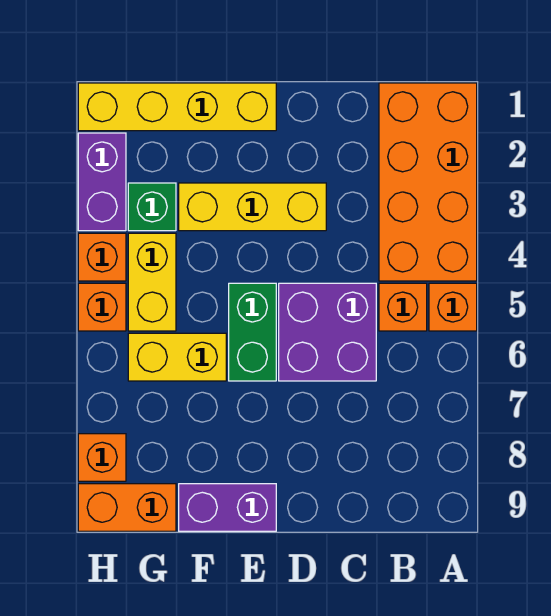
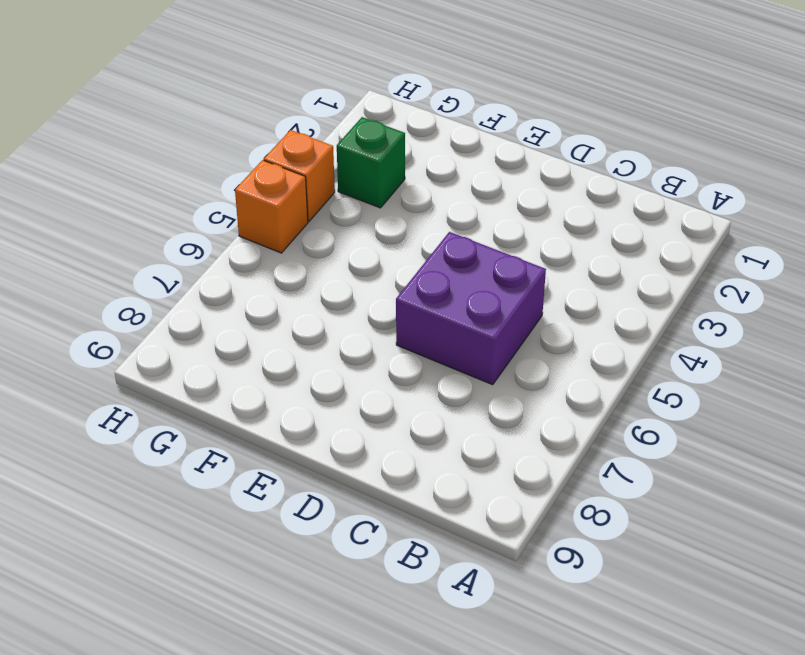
none -> orange 2x4 brick [379,83,477,281]
none -> orange 1x1 brick [429,283,477,331]
none -> orange 1x1 brick [379,283,427,331]

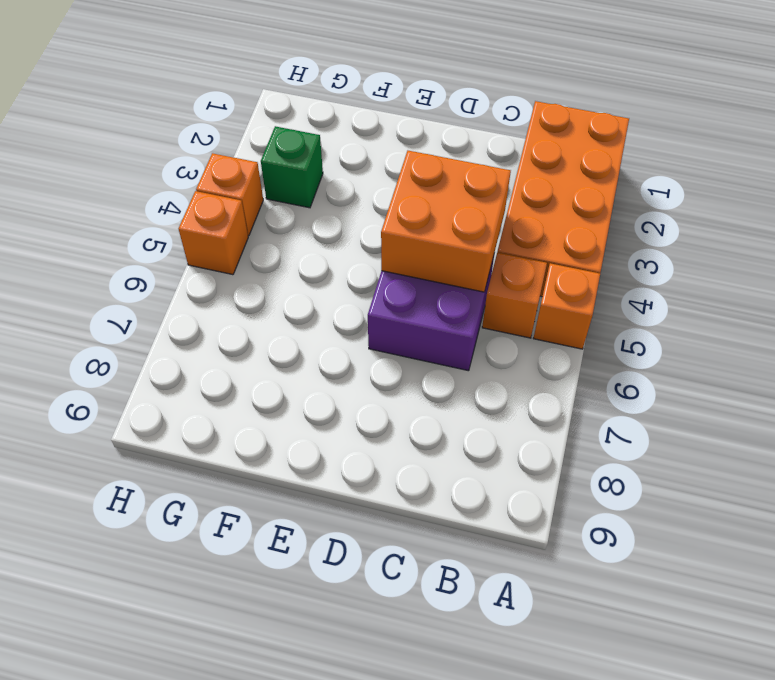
orange 2x2 brick [381,151,511,292] -> none
none -> yellow 1x3 brick [179,183,326,231]
none -> yellow 1x4 brick [78,83,276,131]
none -> green 1x2 brick [229,283,276,381]

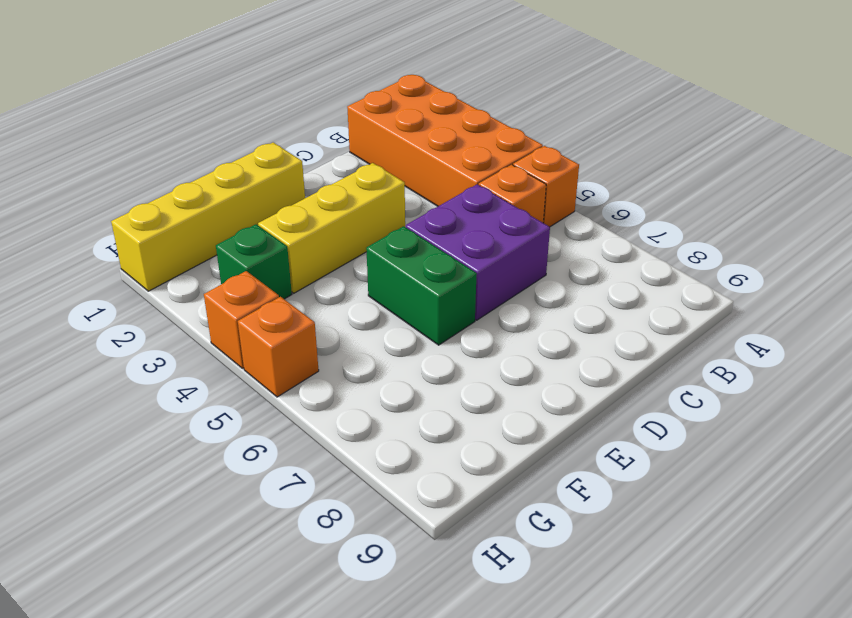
none -> purple 1x2 brick [179,484,276,531]
none -> yellow 1x2 brick [128,333,226,381]
none -> yellow 1x2 brick [128,233,176,331]

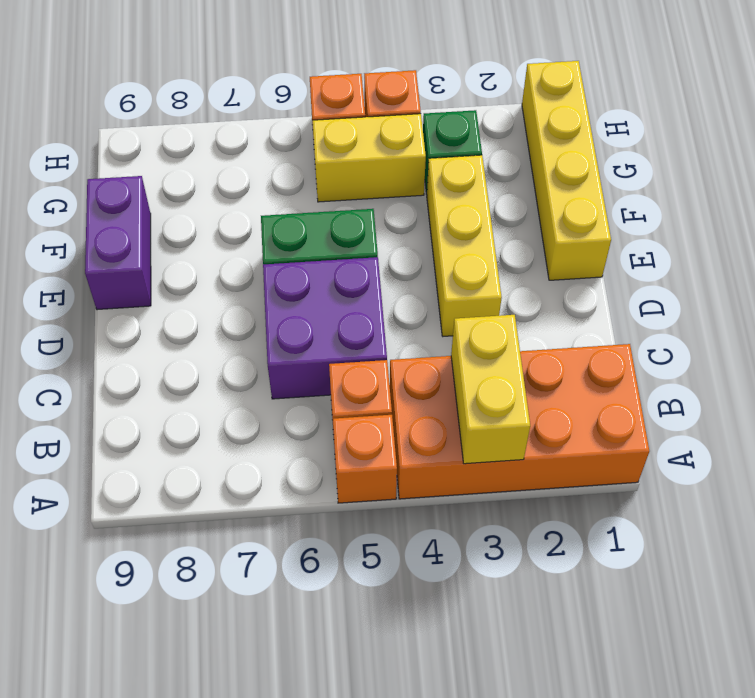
yellow 1x2 brick [451,315,530,464] -> yellow 1x2 brick moved to [128,333,226,381]
none -> orange 1x2 brick [78,484,176,531]
none -> purple 1x2 brick [78,133,126,231]
none -> orange 1x1 brick [78,434,126,481]

